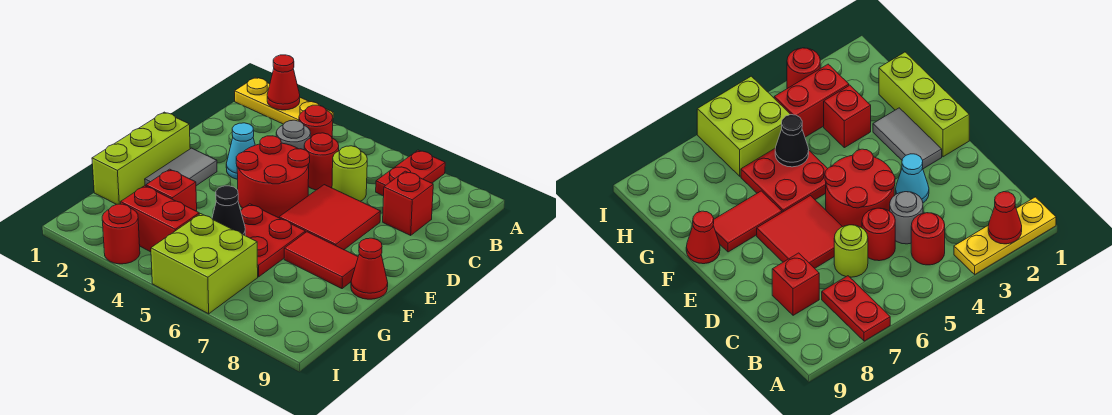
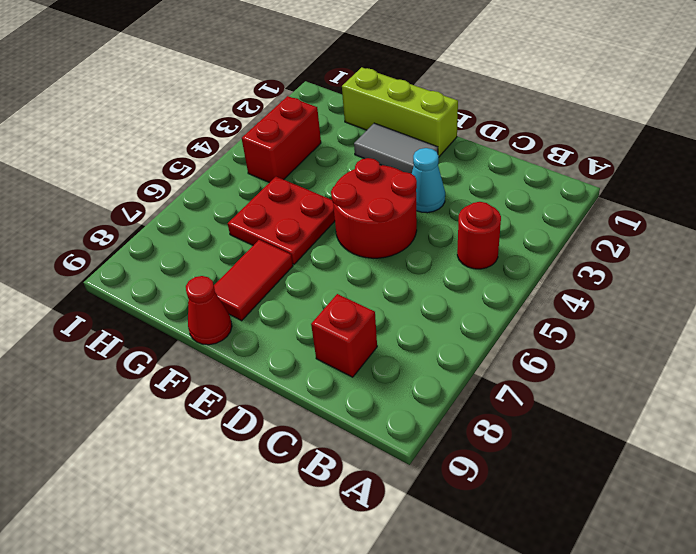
none -> yellow 1x3 plate [235,77,333,124]
none -> red 1x2 plate [376,150,445,196]
none -> grey 1x1 round brick [276,120,311,150]

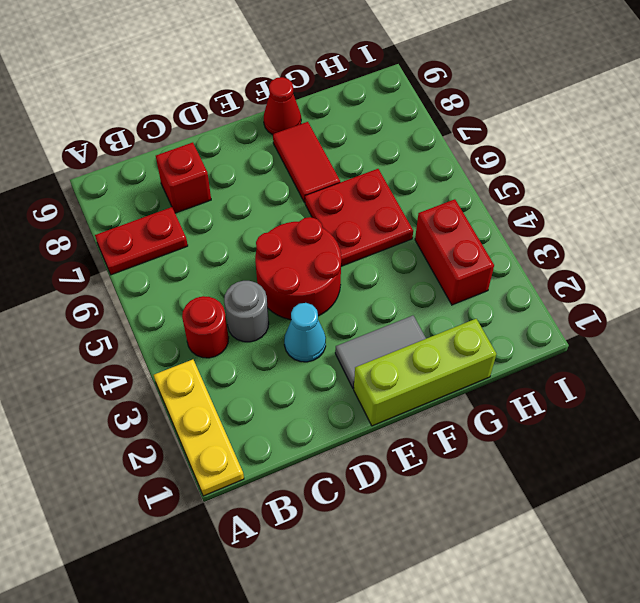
none -> red 1x1 round brick [304,133,339,190]
none -> lime 1x1 round brick [332,146,367,201]
none -> red 2x2 tile [279,185,381,250]

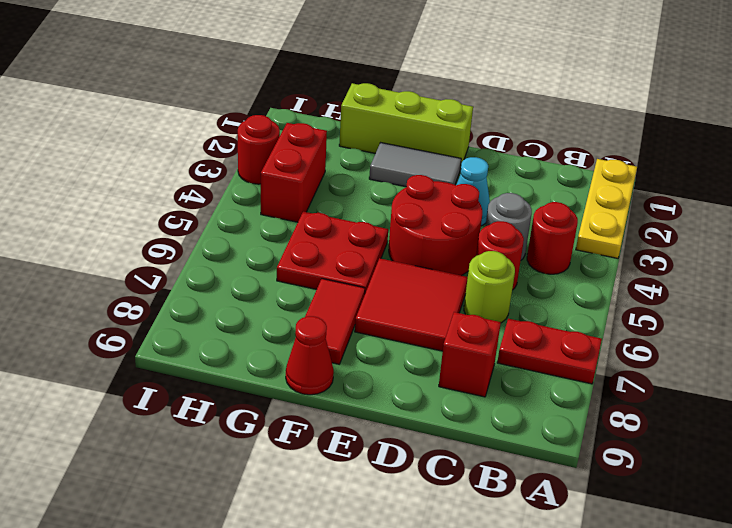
none -> red 1x1 brick [146,169,197,211]
none -> lime 2x2 brick [151,214,258,314]
none -> red 1x1 cone [267,55,300,110]

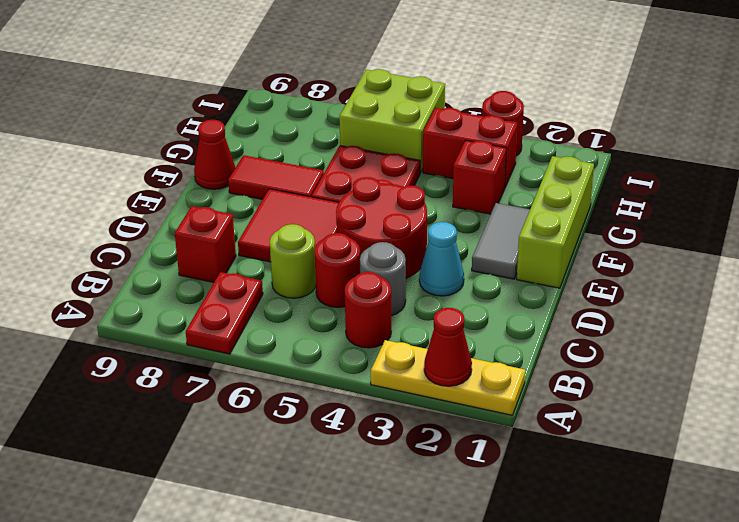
none -> black 1x1 cone [212,186,245,235]

